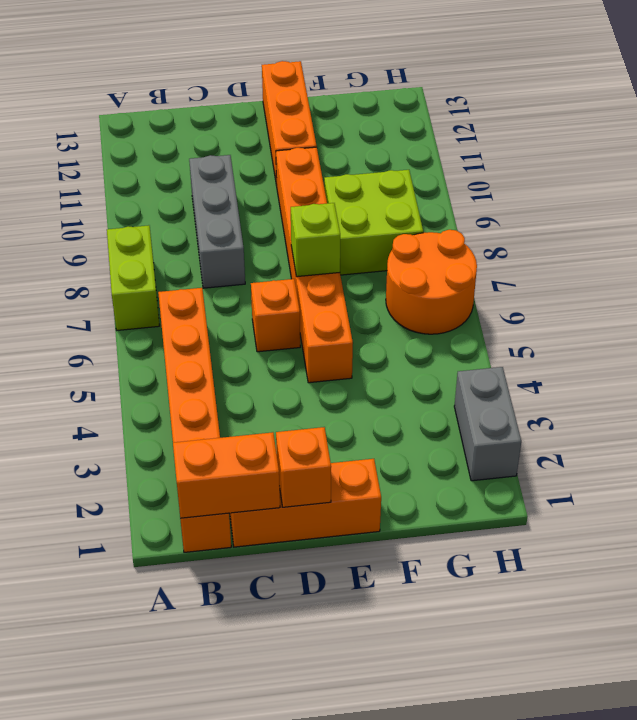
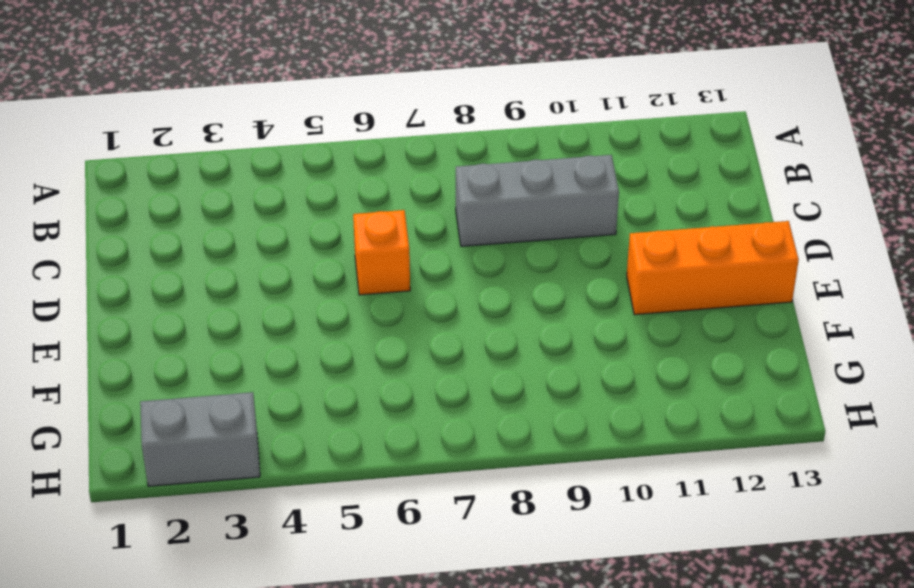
none -> lime 1x2 brick [107,225,160,330]
none -> orange 1x6 brick [158,288,231,552]
none -> orange 1x3 brick [230,459,381,547]

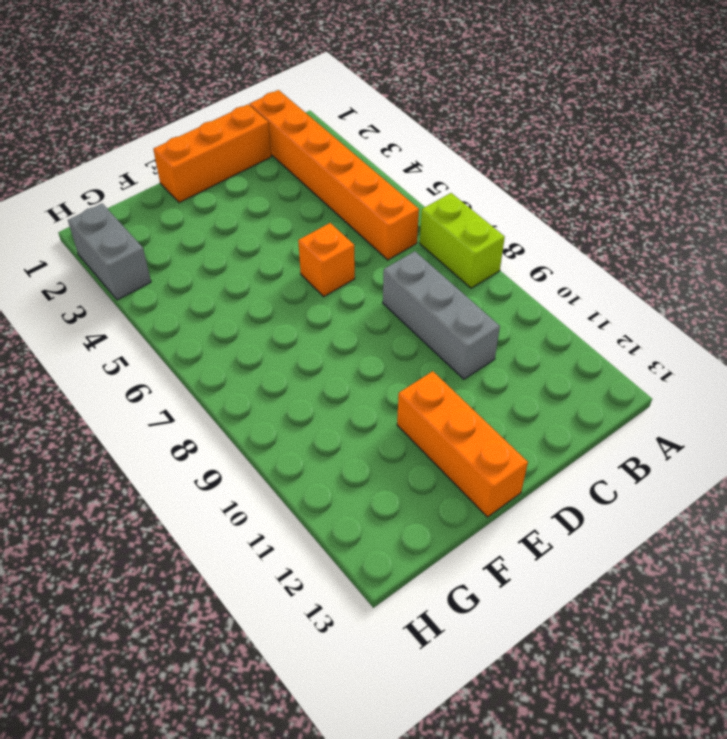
none -> orange 1x6 brick [276,147,353,383]
none -> lime 2x2 brick [324,170,423,275]
none -> orange 2x2 round brick [386,230,477,334]

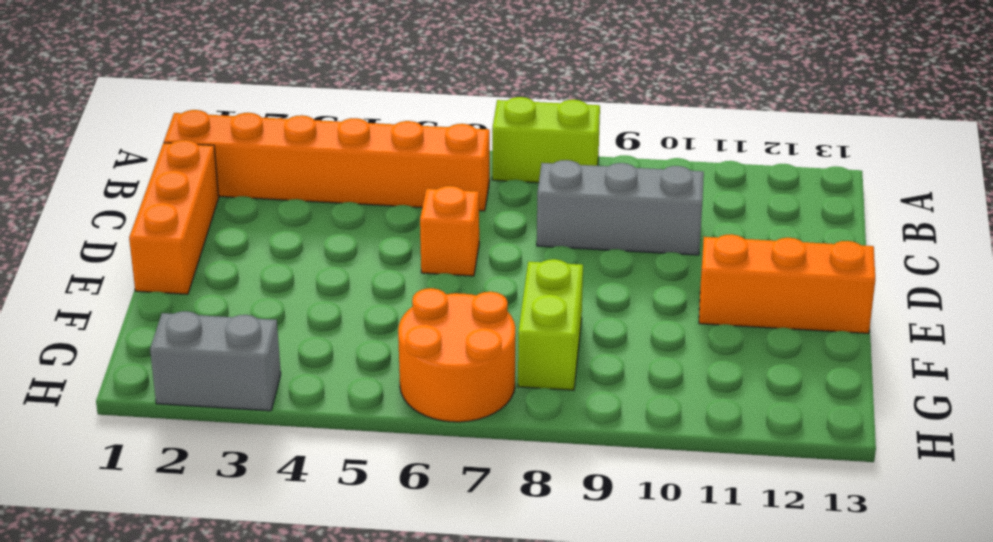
lime 1x2 brick [518,259,583,390] -> lime 2x2 brick [324,170,423,275]
none -> orange 1x6 brick [276,147,353,383]
none -> orange 1x2 brick [173,432,280,518]
none -> orange 1x1 brick [276,427,331,507]

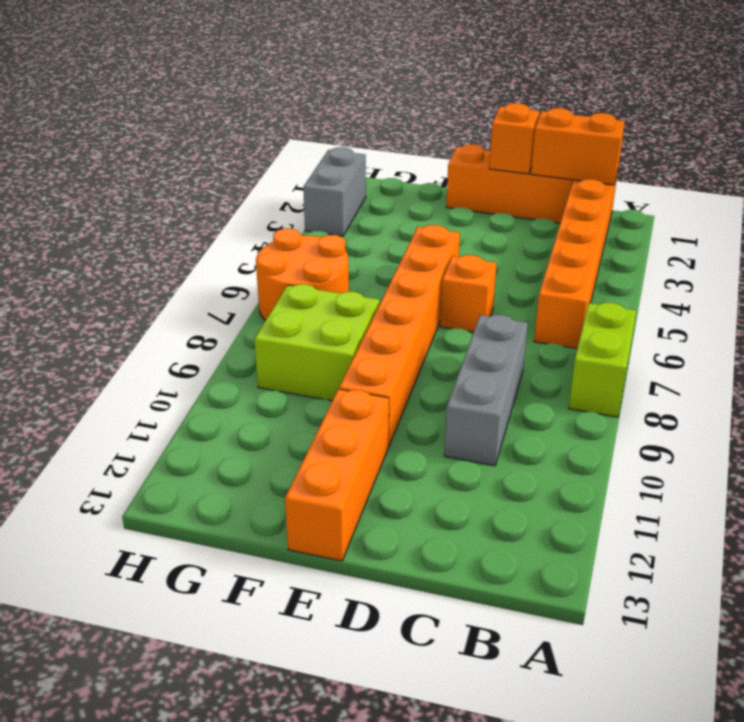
none -> lime 1x1 brick [291,203,340,277]

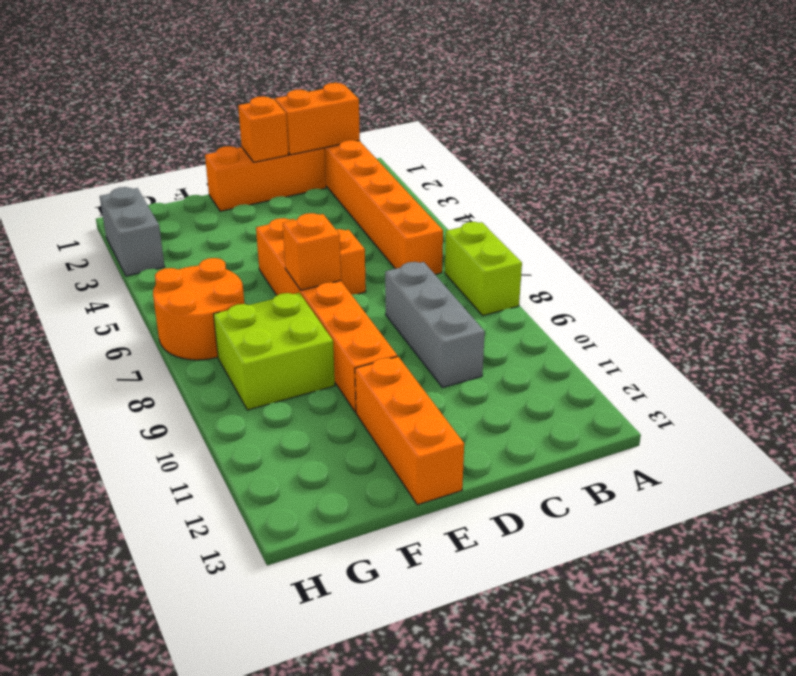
orange 1x1 brick [283,213,341,290] -> lime 1x1 brick [291,203,340,277]

